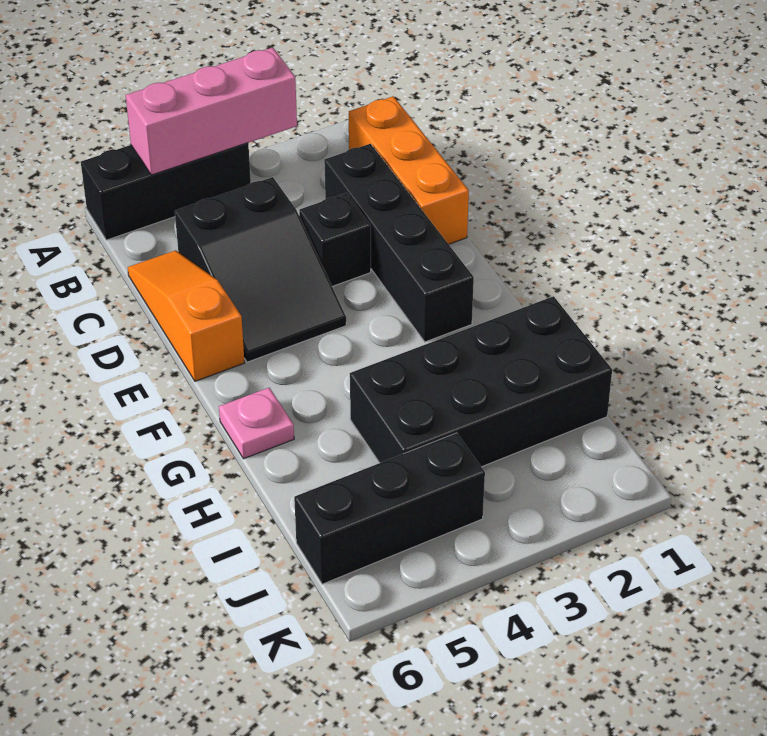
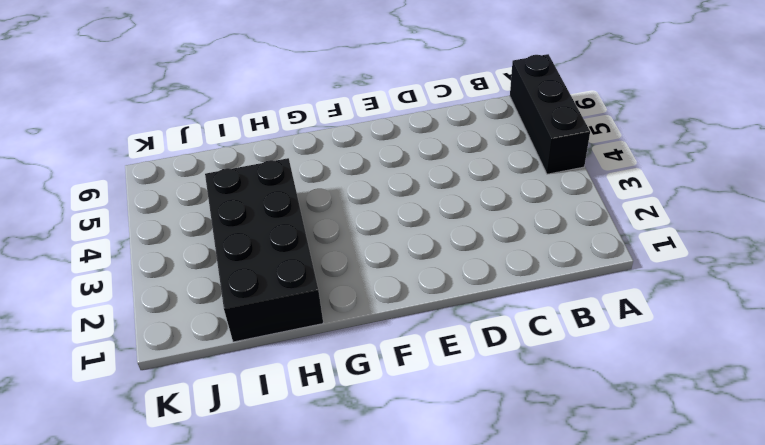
none -> orange 1x3 brick [349,96,469,244]
none -> black 1x4 brick [324,144,474,342]

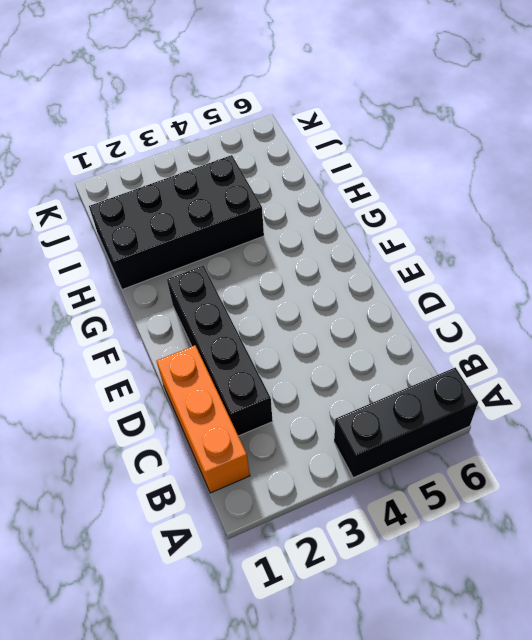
none -> black 2x3 slope [175,177,346,362]
none -> orange 1x3 slope [128,250,245,381]

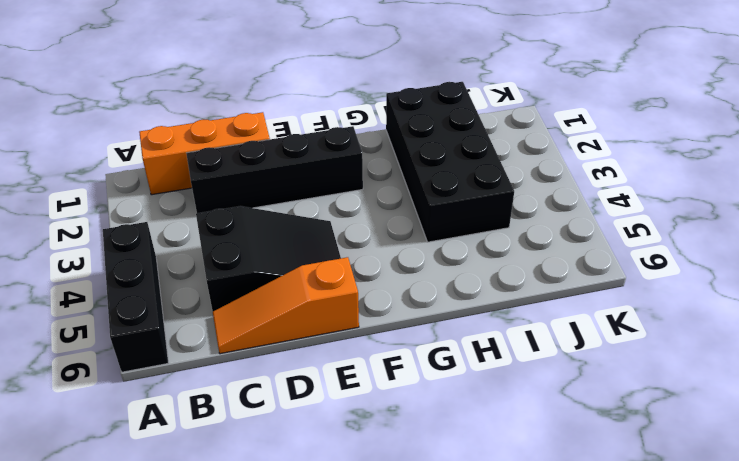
none -> black 1x1 brick [299,193,371,286]
none -> pink 1x1 plate [219,388,294,459]

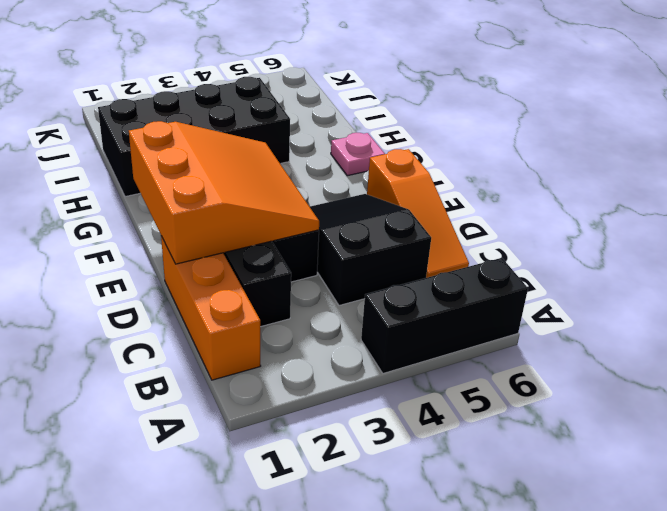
orange 3x3 slope [129,121,319,264] -> none
none -> black 1x3 brick [294,433,485,584]
none -> pink 1x3 brick [126,47,297,175]

